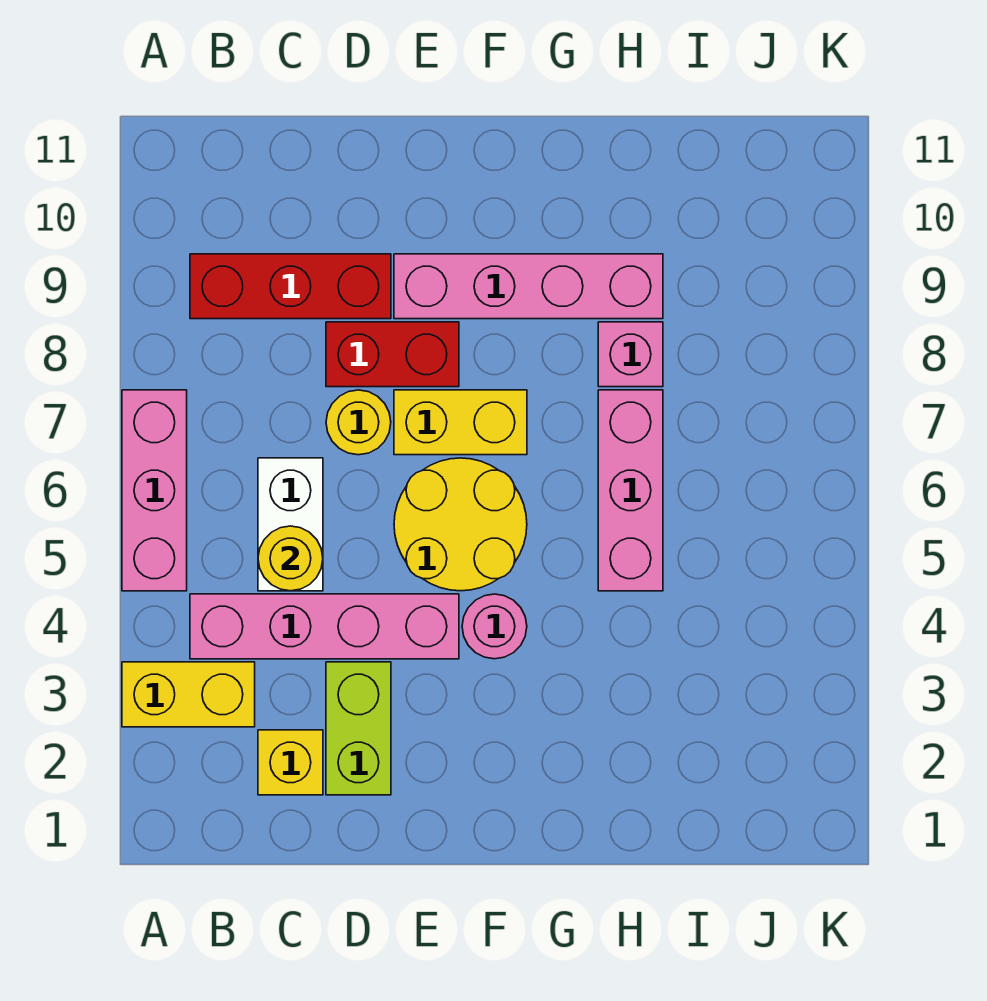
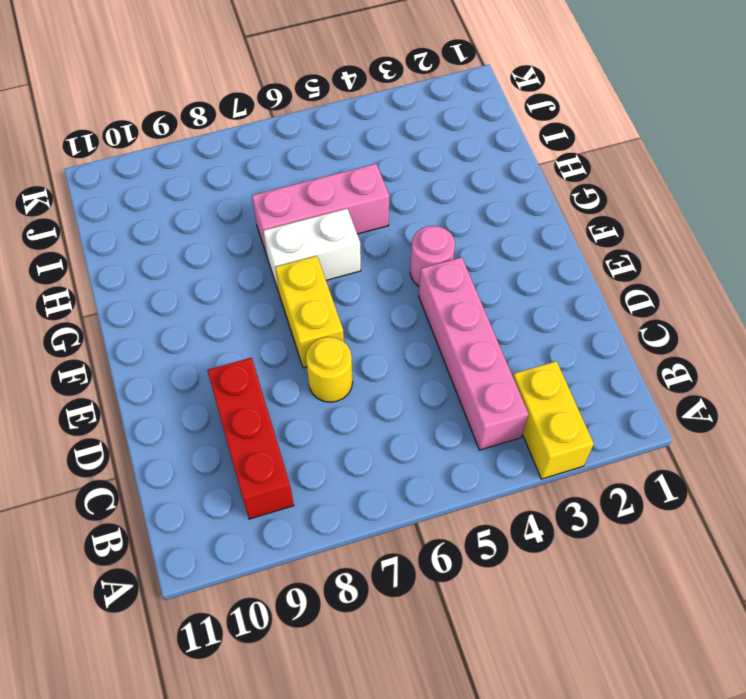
white 1x2 brick [263,209,361,292] -> white 1x2 brick moved to [258,458,323,591]
none -> pink 1x3 brick [122,390,187,591]
none -> yellow 1x1 brick [258,730,323,795]
none -> lime 1x2 brick [326,662,391,795]

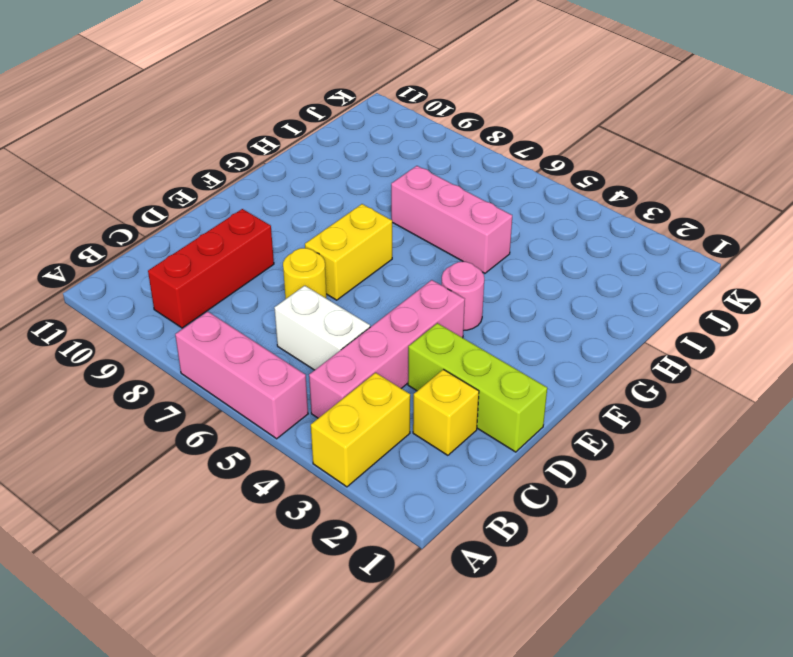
lime 1x3 brick [408,323,547,452] -> lime 1x2 brick [326,662,391,795]
none -> red 1x2 brick [326,322,459,387]
none -> yellow 2x2 round brick [394,458,527,591]
none -> pink 1x4 brick [394,254,663,319]

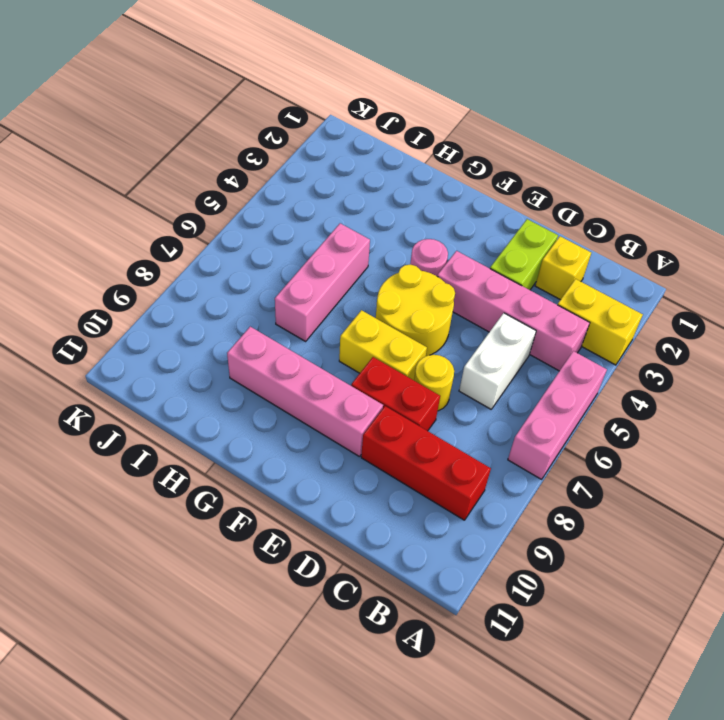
none -> pink 1x1 brick [598,322,663,387]
none -> yellow 1x1 round brick [258,526,323,591]

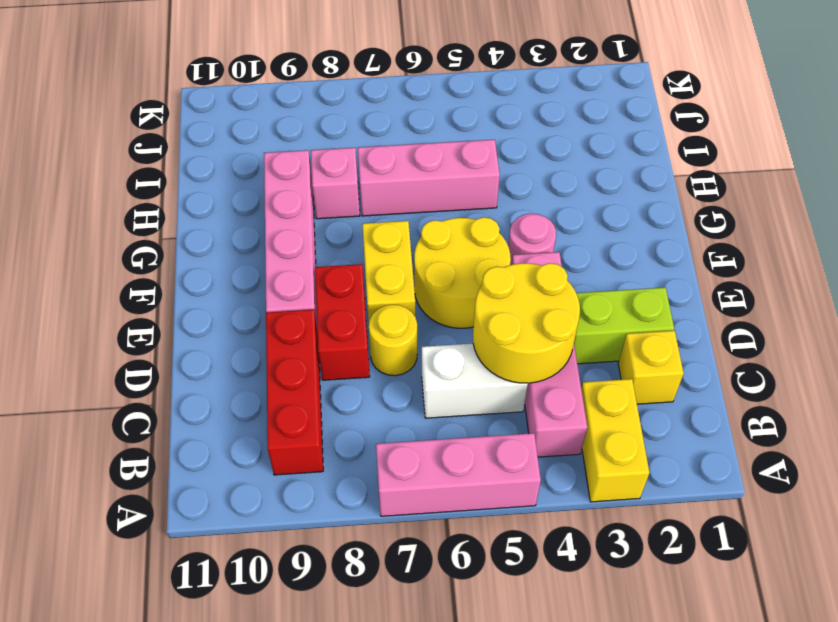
yellow 2x2 round brick [473,263,580,383] -> yellow 1x1 round brick [258,526,323,591]

